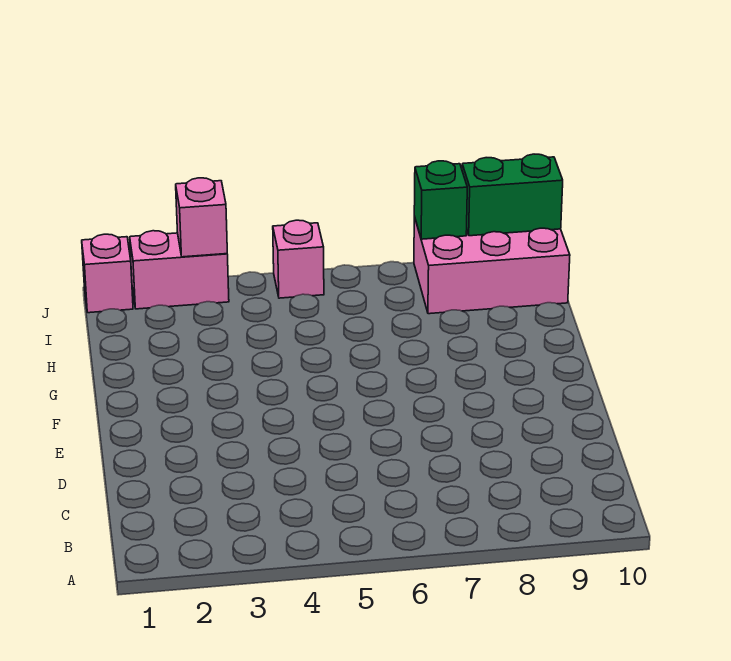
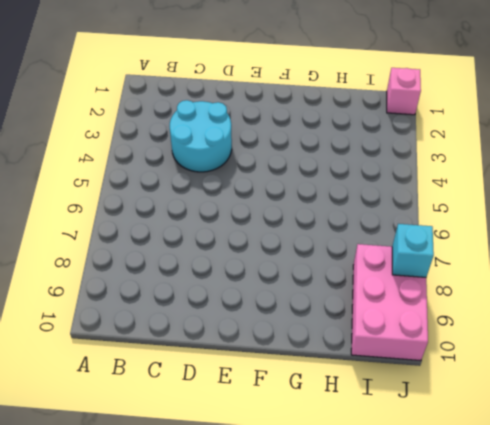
cyan 2x2 round brick [170,100,232,172] -> none
cyan 1x1 brick [392,224,434,277] -> green 1x1 brick [414,161,467,239]
none -> pink 1x2 brick [130,231,229,309]
none -> pink 1x1 brick [273,220,324,298]

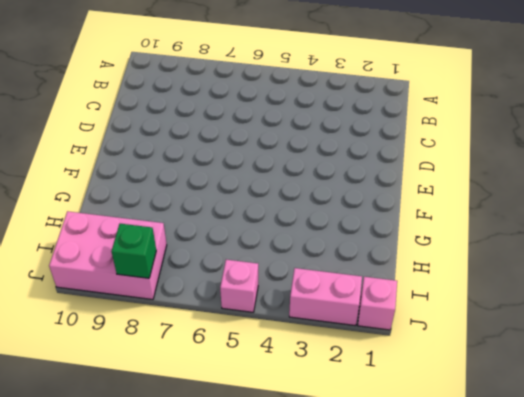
none -> pink 1x1 brick [176,178,227,257]
none -> green 1x2 brick [462,154,563,236]

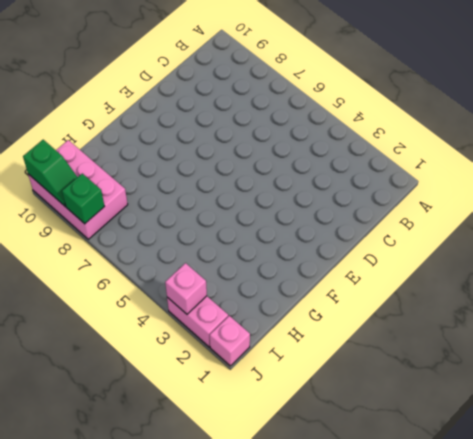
green 1x2 slope [23,140,77,206] -> green 1x2 brick [462,154,563,236]
none -> pink 1x1 brick [273,220,324,298]

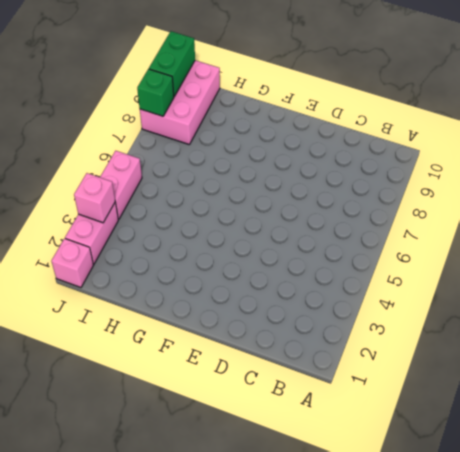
pink 1x2 brick [100,151,142,219] -> pink 1x1 brick [273,220,324,298]

